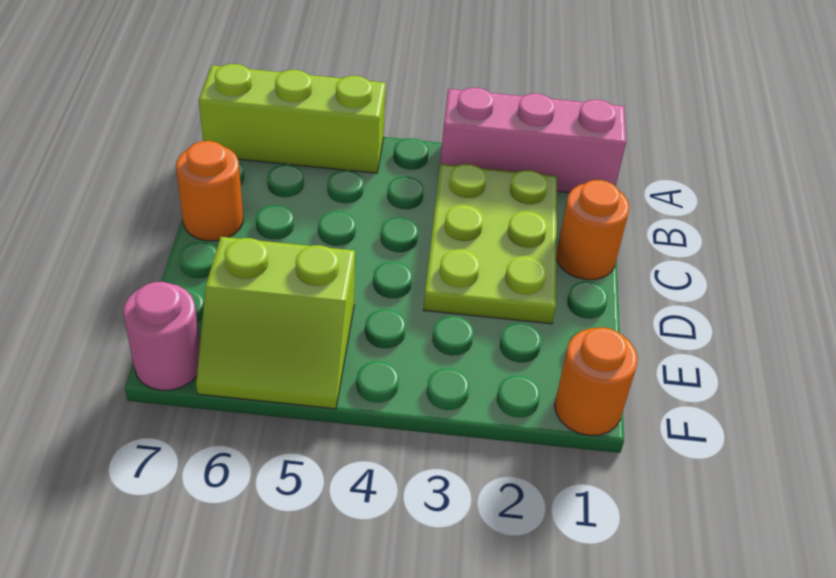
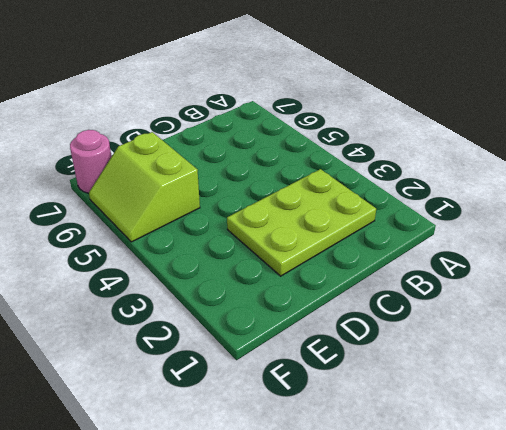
none -> pink 1x3 brick [440,88,626,193]
none -> lime 1x3 brick [199,64,386,173]

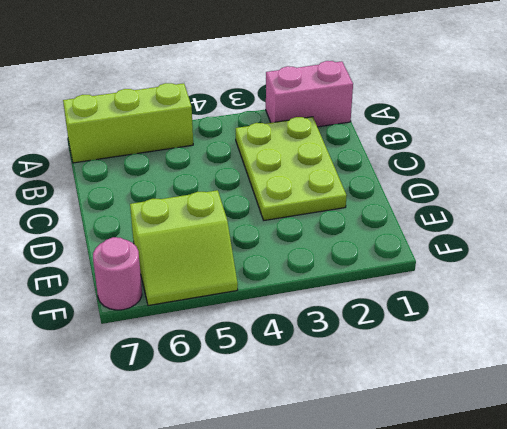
pink 1x2 brick [266,61,353,127] -> pink 1x3 brick [440,88,626,193]
none -> orange 1x1 round brick [556,180,630,280]
none -> orange 1x1 round brick [176,141,243,241]

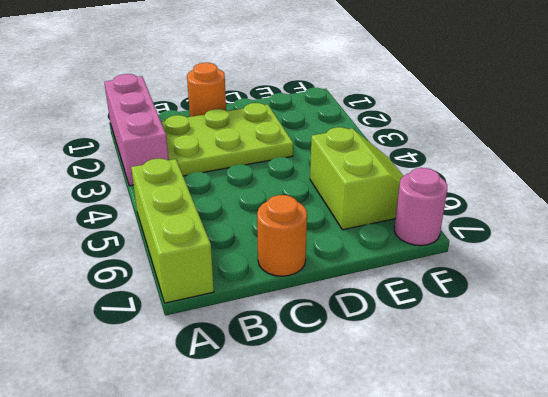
none -> orange 1x1 round brick [555,327,638,435]

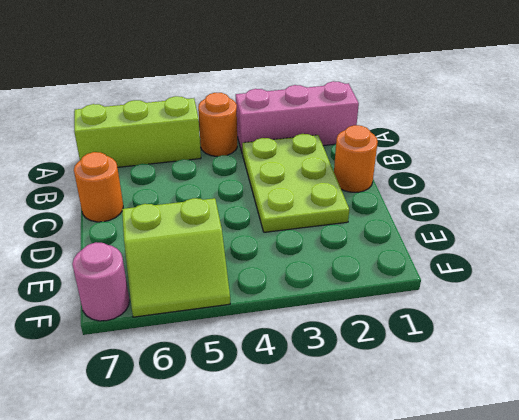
orange 1x1 round brick [198,93,237,156] -> orange 1x1 round brick moved to [555,327,638,435]

